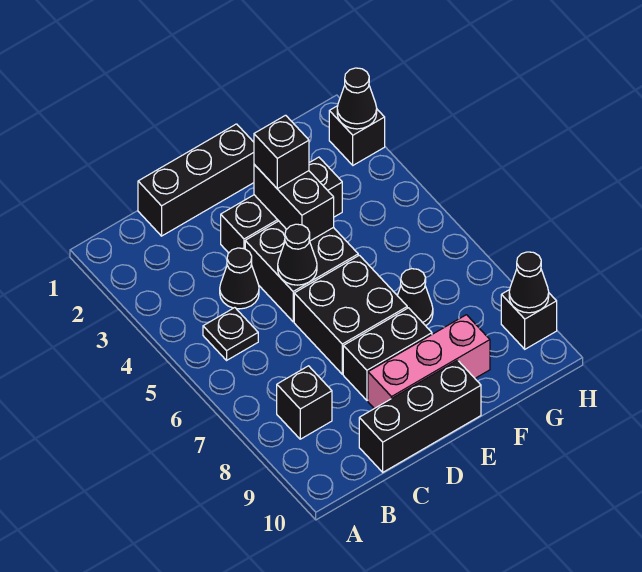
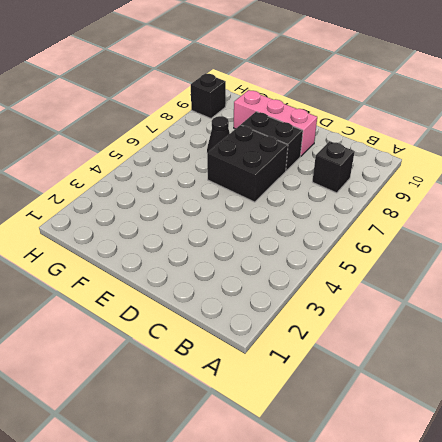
none -> black 1x1 plate [203,308,258,360]
none -> black 1x3 brick [138,124,254,236]
none -> black 1x1 cone [220,248,259,309]

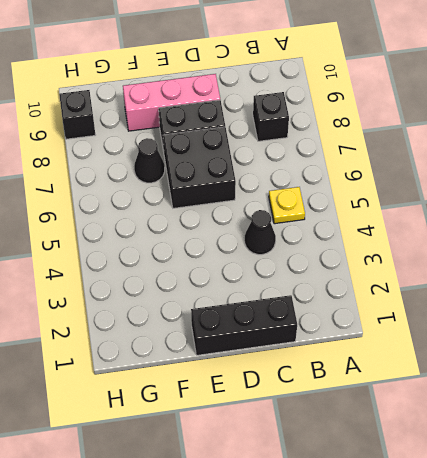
yellow 1x1 plate [269,187,305,224] -> black 1x1 plate [203,308,258,360]
none -> black 1x3 brick [359,360,481,472]
none -> black 1x3 brick [221,157,342,253]
none -> black 2x2 brick [245,221,358,322]

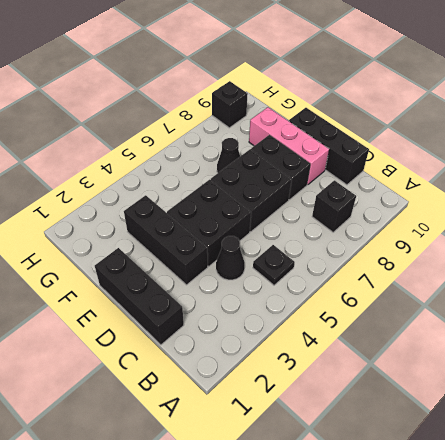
none -> black 1x1 brick [329,106,385,165]
none -> black 1x1 cone [278,224,317,285]
none -> black 1x2 brick [254,164,334,241]

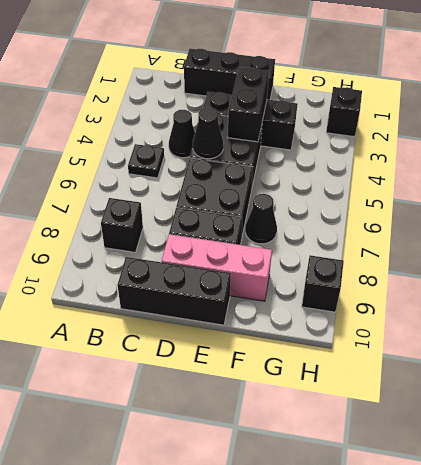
none -> black 1x1 cone [337,68,377,129]
none -> black 1x1 cone [509,252,549,313]
none -> black 1x1 brick [254,115,309,189]

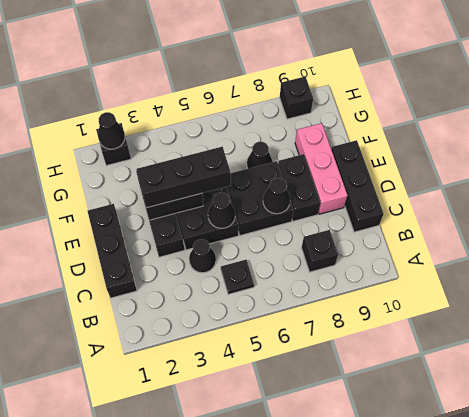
black 1x1 cone [263,178,290,214] -> black 1x1 cone moved to [509,252,549,313]
black 1x3 brick [136,147,231,208] -> black 1x1 brick [254,115,309,189]

